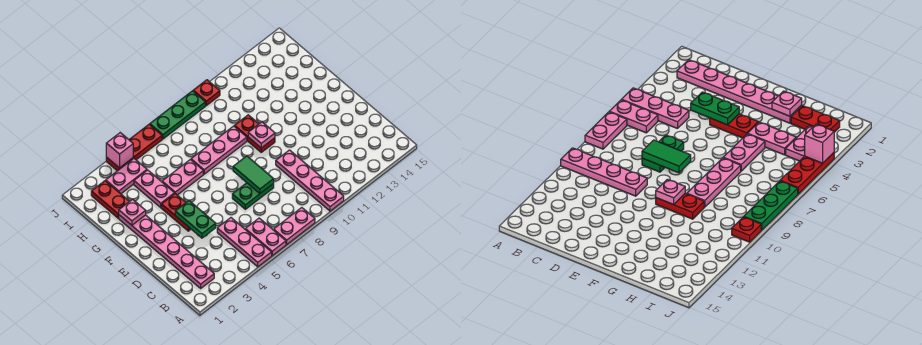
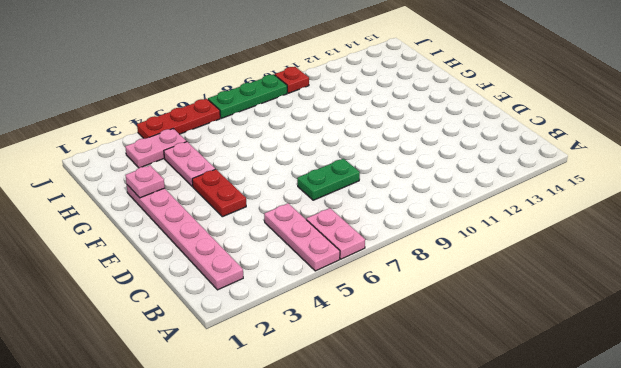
none -> pink 1x2 plate [274,208,315,244]
none -> pink 1x4 plate [276,150,344,211]
none -> red 1x2 plate [234,115,275,152]

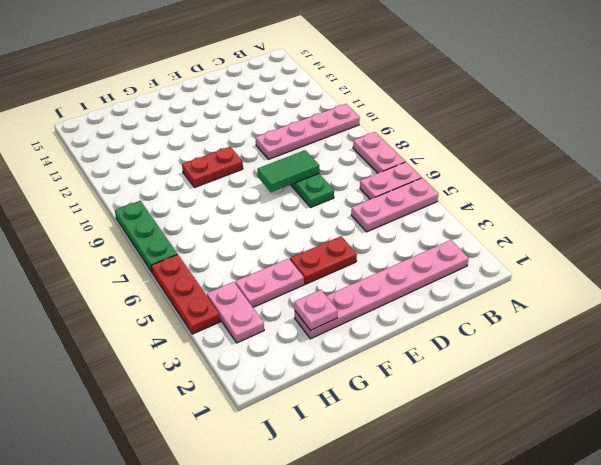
none -> pink 1x2 plate [162,160,203,195]
none -> pink 1x3 plate [191,126,247,174]
none -> red 1x2 plate [91,181,130,218]

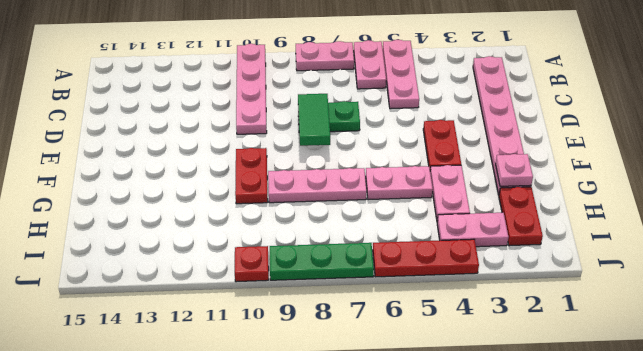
none -> green 1x2 plate [175,201,216,238]
none -> pink 1x1 plate [248,122,275,148]
none -> pink 1x1 brick [106,133,133,168]

